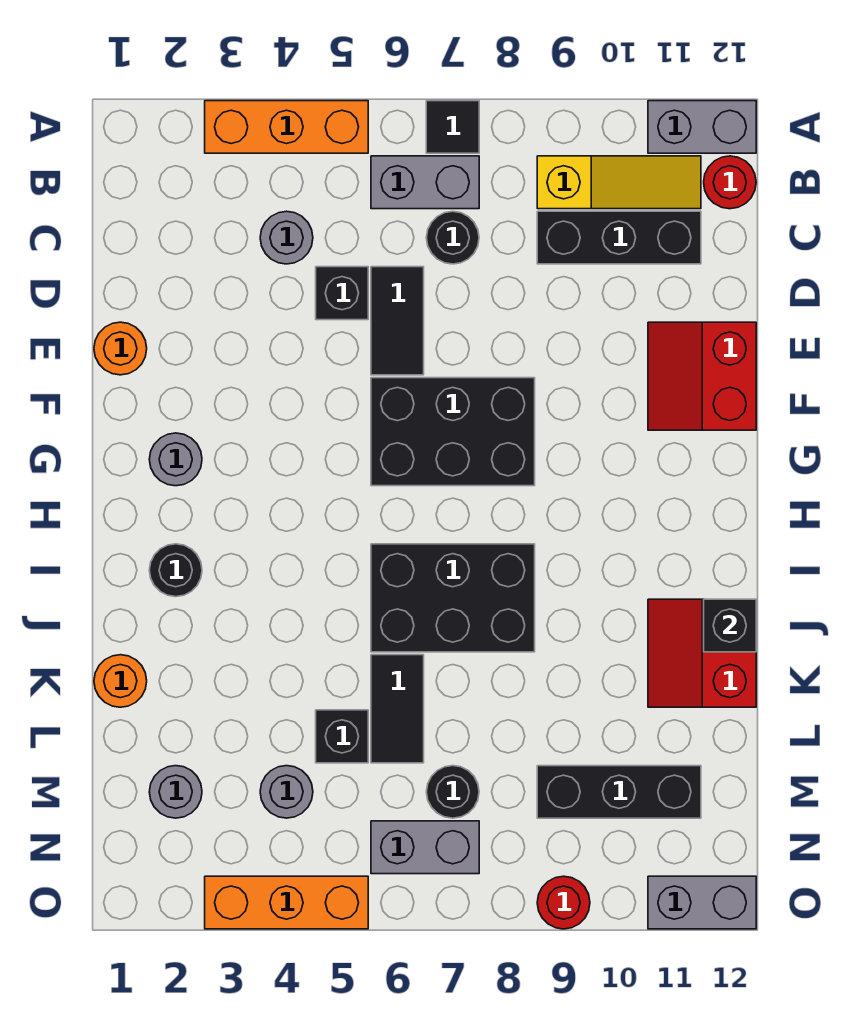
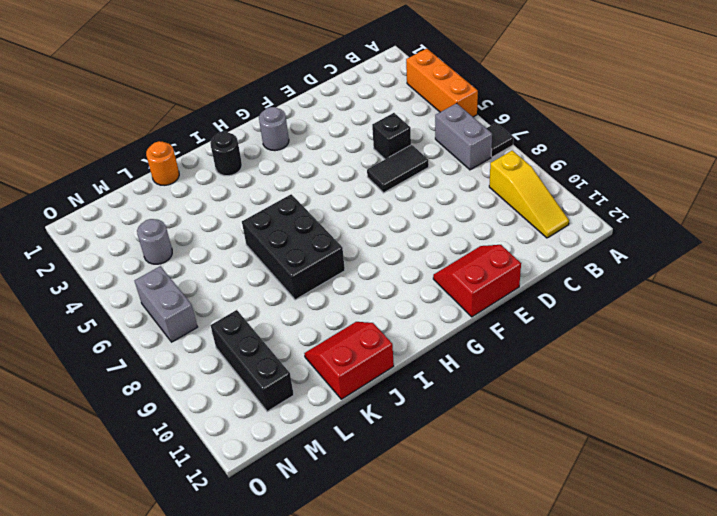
none -> grey 1x2 brick [648,101,756,153]
none -> red 1x1 round brick [704,156,756,209]
none -> grey 1x1 round brick [260,211,313,264]
none -> black 1x1 round brick [426,211,479,264]

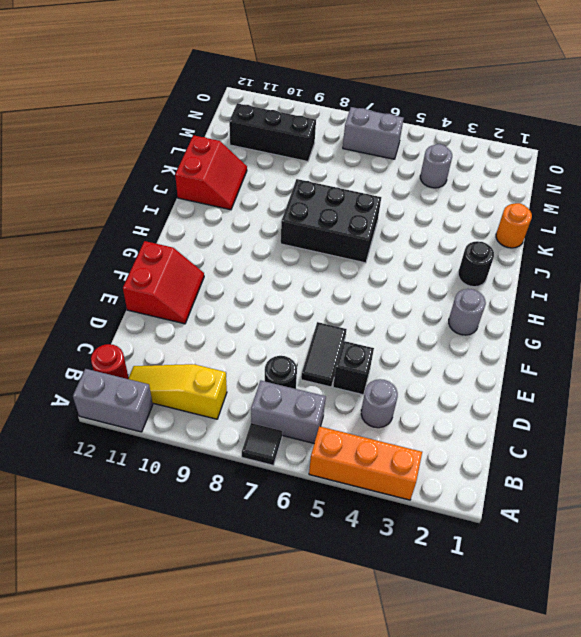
none -> black 1x3 brick [537,211,701,264]
none -> orange 1x1 round brick [94,322,147,375]
none -> black 2x3 brick [371,378,535,486]
none -> black 1x2 tile [371,655,424,763]

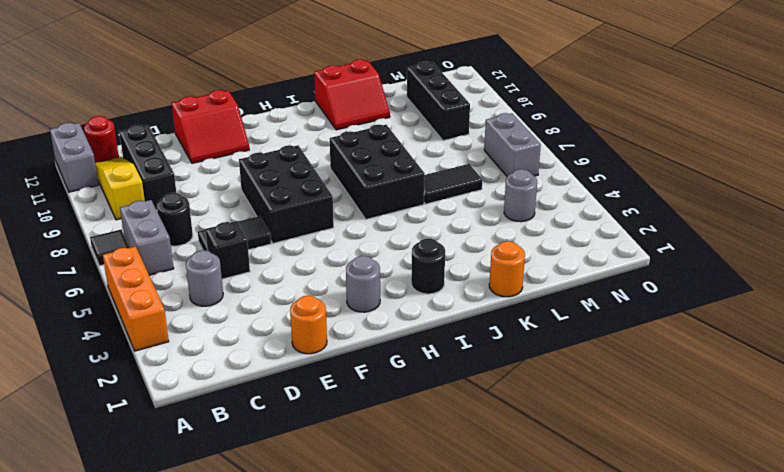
none -> black 1x1 brick [316,710,368,763]
none -> grey 1x1 round brick [149,766,202,818]
none -> black 1x1 round brick [427,766,479,818]
none -> orange 1x3 brick [205,876,368,929]

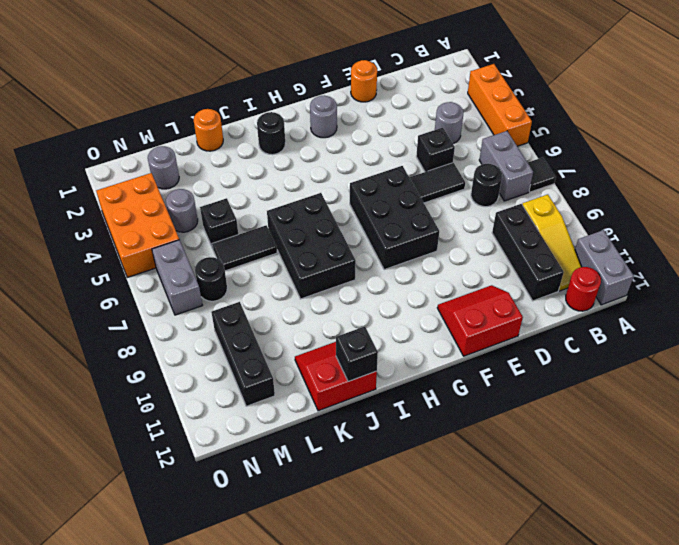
orange 2x3 brick [96,173,179,277] -> orange 1x3 brick [205,876,368,929]
none -> red 1x1 round brick [537,876,590,929]
none -> grey 1x2 brick [648,876,756,929]

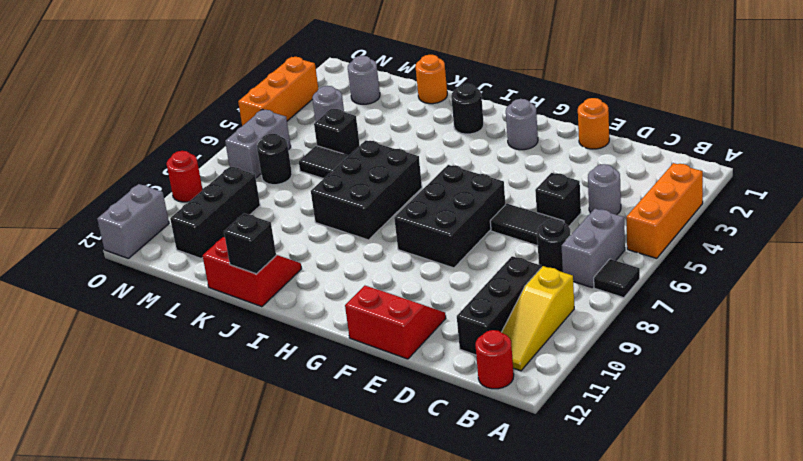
none -> grey 1x2 brick [648,101,756,153]

